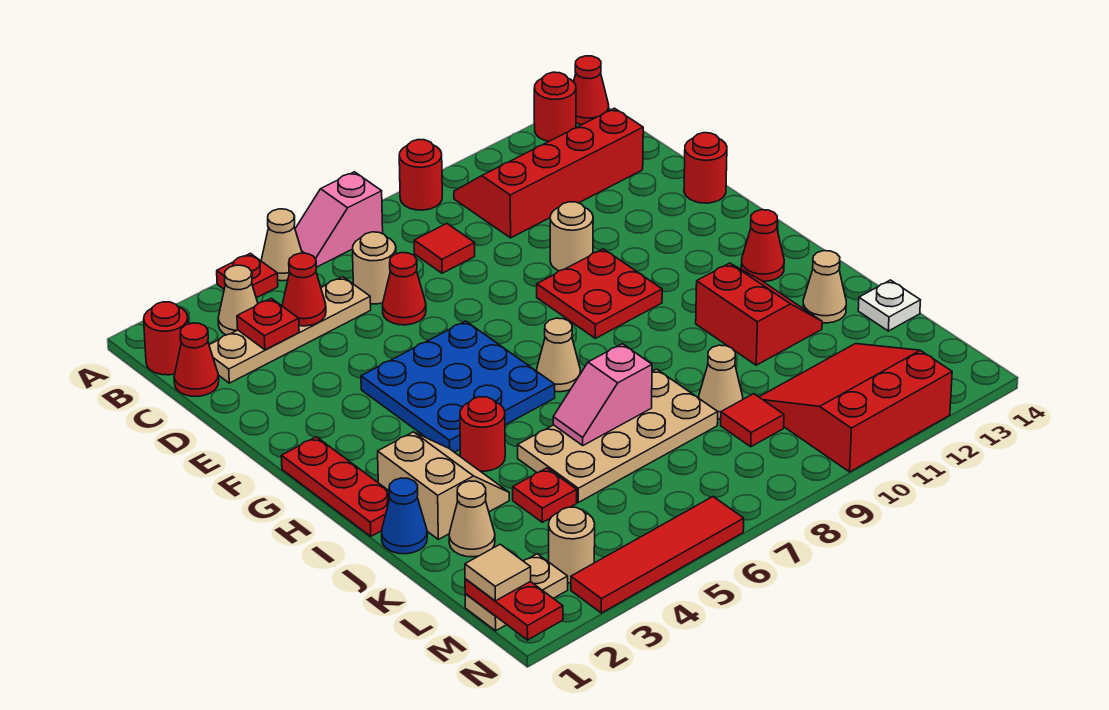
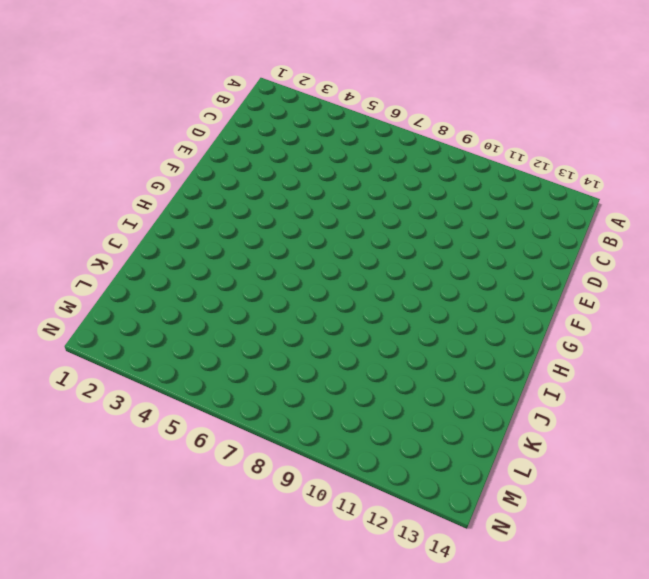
none -> red 1x1 plate [217,253,278,298]
none -> tan 1x1 cone [261,209,302,281]
none -> pink 1x2 slope [295,172,383,267]
none -> red 1x1 round brick [399,140,442,210]

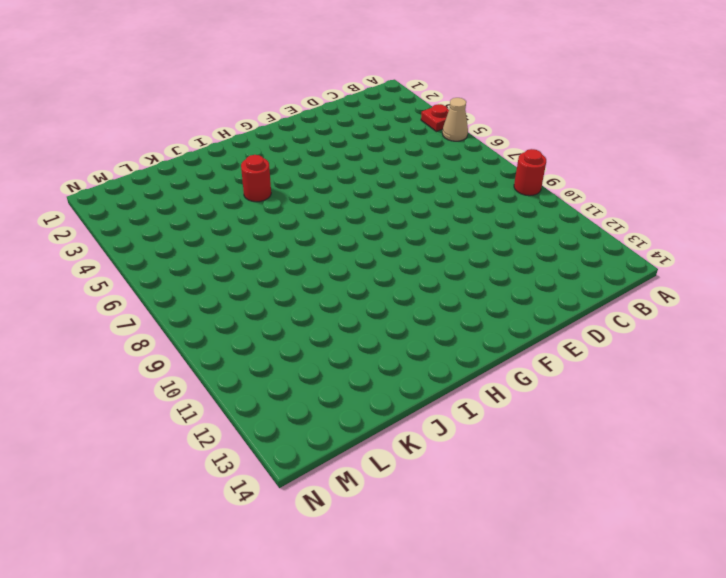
none -> pink 1x2 slope [295,172,383,267]
none -> red 1x1 round brick [534,72,576,141]
none -> red 1x1 cone [574,56,609,125]
none -> red 1x1 round brick [144,302,188,375]

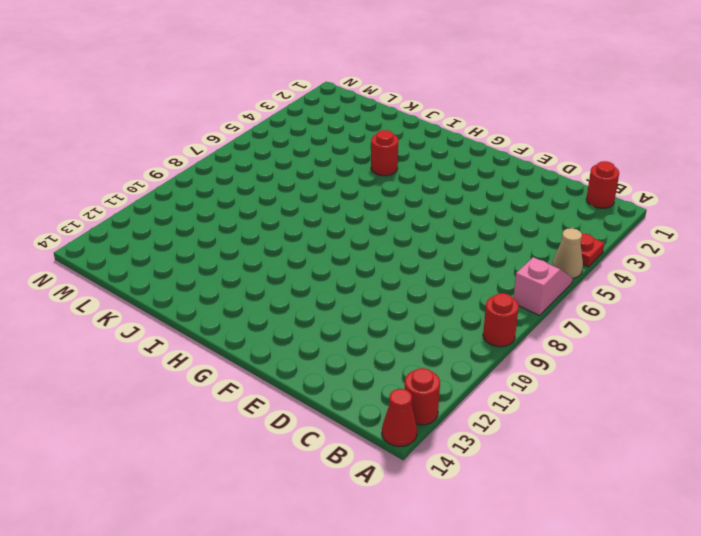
none -> tan 1x1 cone [218,265,258,335]
none -> red 2x4 slope [454,108,643,238]
none -> red 1x1 cone [174,323,219,396]
none -> tan 1x4 plate [209,277,371,383]

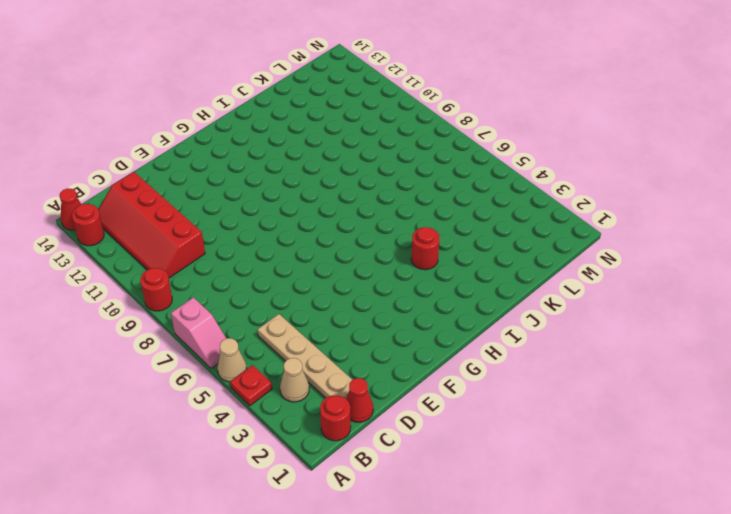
none -> tan 1x1 round brick [353,232,396,304]
none -> red 1x1 tile [414,224,475,273]
none -> red 1x1 cone [383,253,426,325]
none -> tan 1x1 round brick [550,202,593,271]

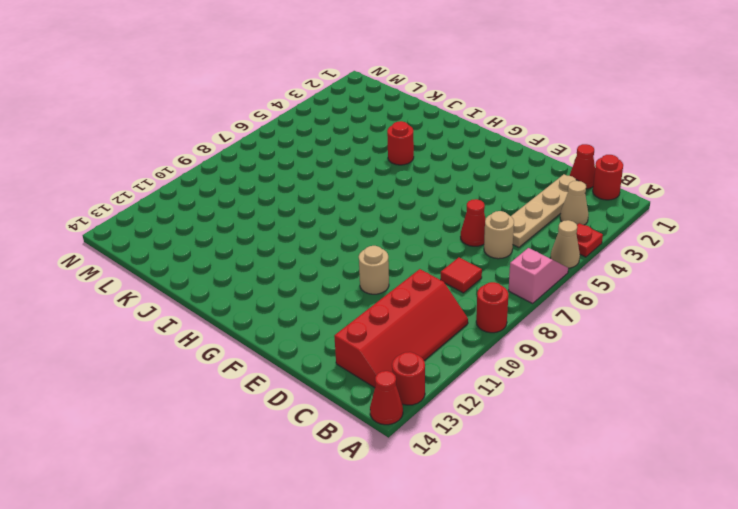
none -> red 1x1 round brick [684,133,727,203]
none -> blue 3x3 plate [361,321,555,452]
none -> red 2x2 plate [537,249,662,338]
none -> red 1x3 plate [281,437,390,536]

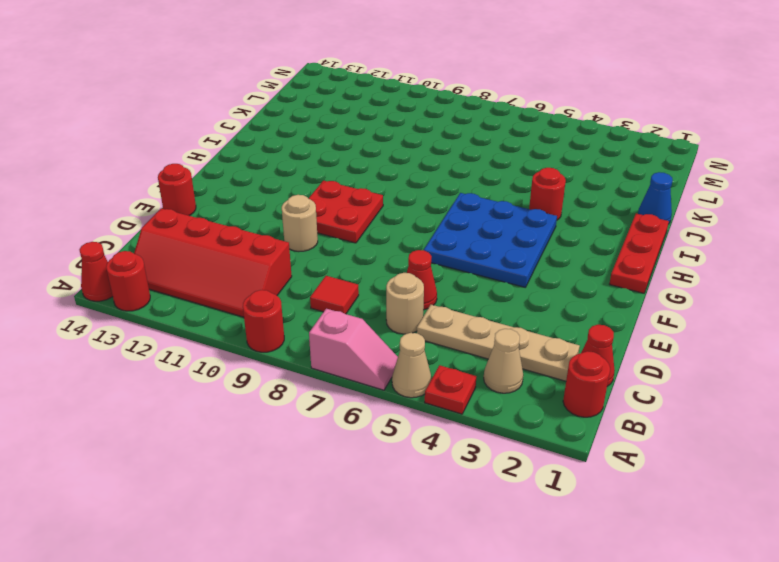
none -> tan 1x1 cone [537,318,580,392]
none -> red 1x1 cone [741,210,784,281]
none -> tan 2x2 slope [378,432,509,539]
none -> red 2x2 slope [696,263,822,365]

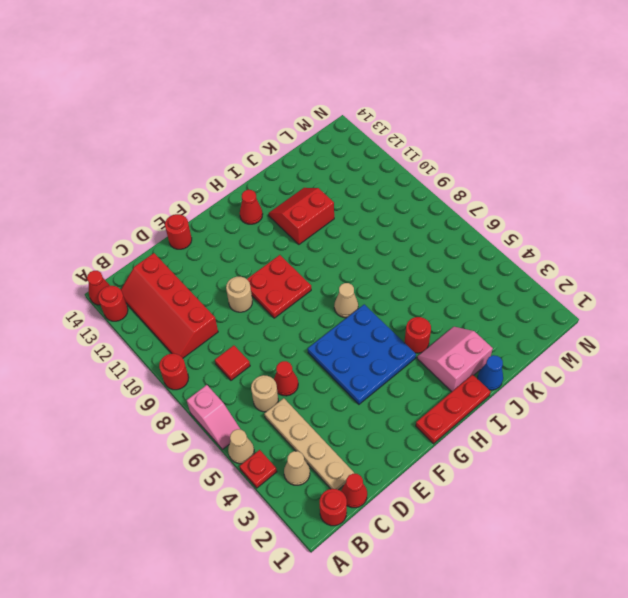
pink 2x2 slope [417,327,493,392] -> tan 2x2 slope [378,432,509,539]
none -> tan 2x4 plate [518,369,718,502]
none -> tan 1x1 cone [803,251,846,323]
none -> tan 1x1 cone [449,481,495,557]
none -> red 1x1 plate [513,468,577,522]

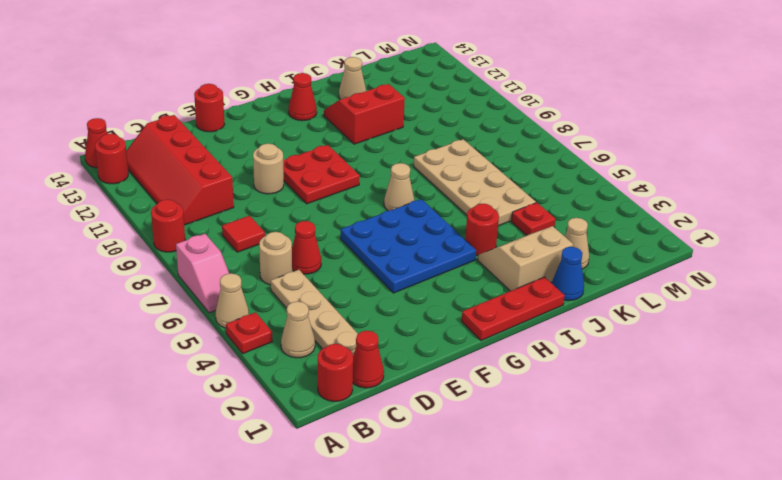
none -> tan 1x1 cone [699,345,743,419]
none -> white 1x1 plate [858,280,920,331]
none -> red 1x1 tile [721,394,784,447]
none -> red 3x3 slope [759,344,952,472]

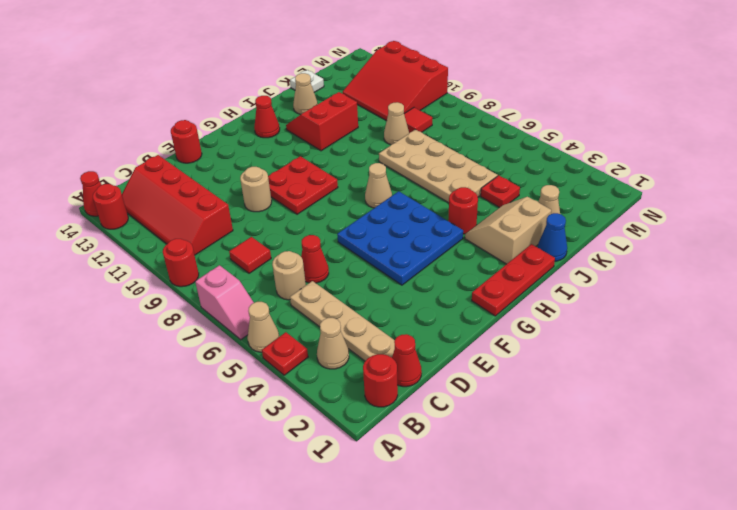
none -> tan 1x2 plate [465,554,568,631]
none -> tan 1x1 round brick [549,507,595,583]
none -> red 1x4 tile [571,497,744,613]
none -> red 1x1 plate [237,298,299,350]

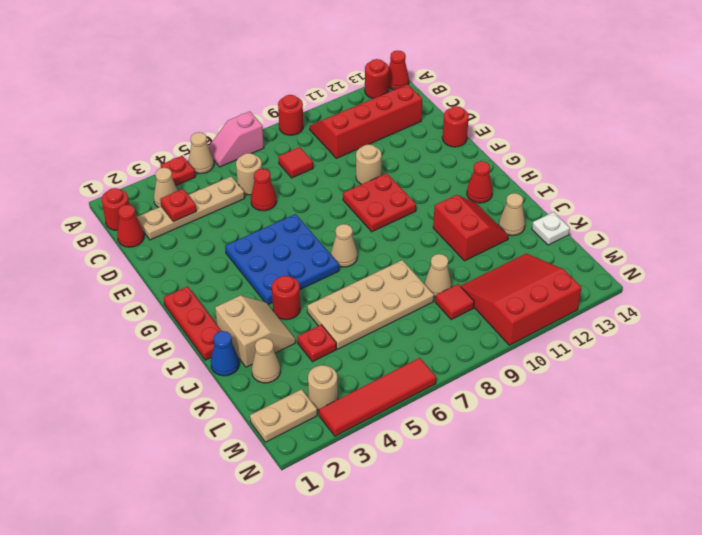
none -> red 1x1 cone [282,253,326,326]
none -> pink 1x2 slope [553,344,652,445]
none -> red 1x2 plate [465,579,563,640]
none -> tan 1x1 tile [465,544,531,601]

